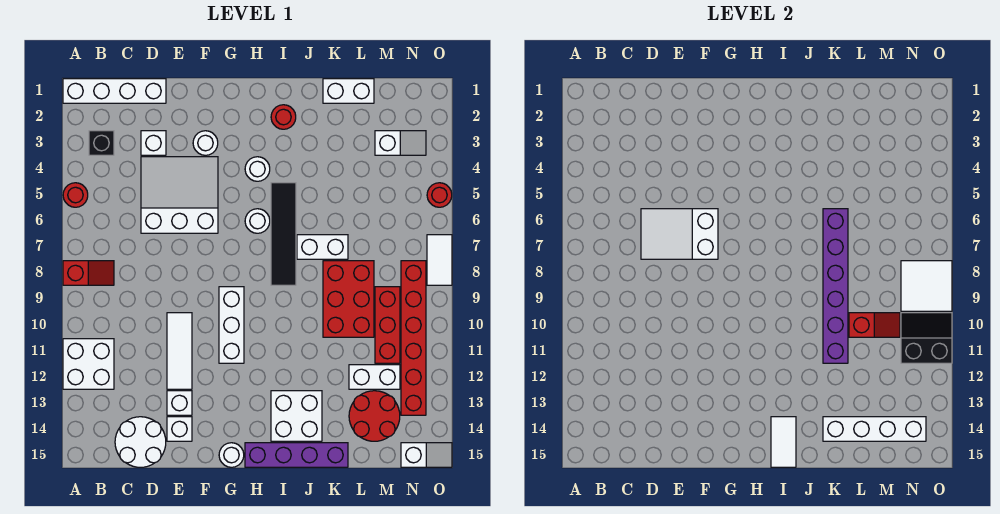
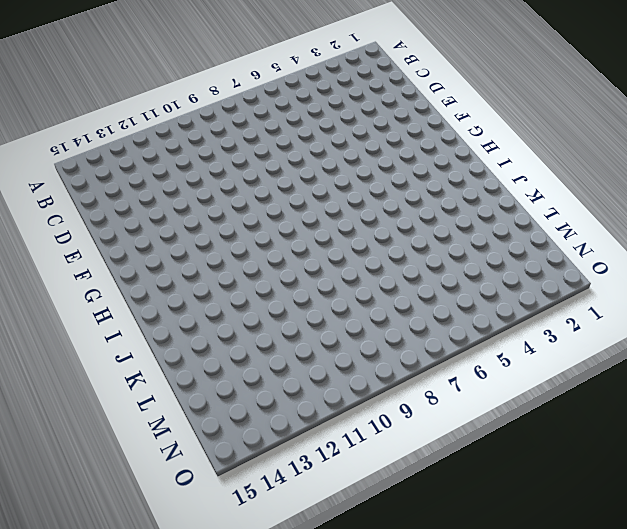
none -> white 1x4 brick [63,79,166,103]
none -> red 1x1 round brick [63,183,88,207]
none -> red 1x2 slope [63,261,114,285]
none -> white 2x2 brick [63,339,114,389]

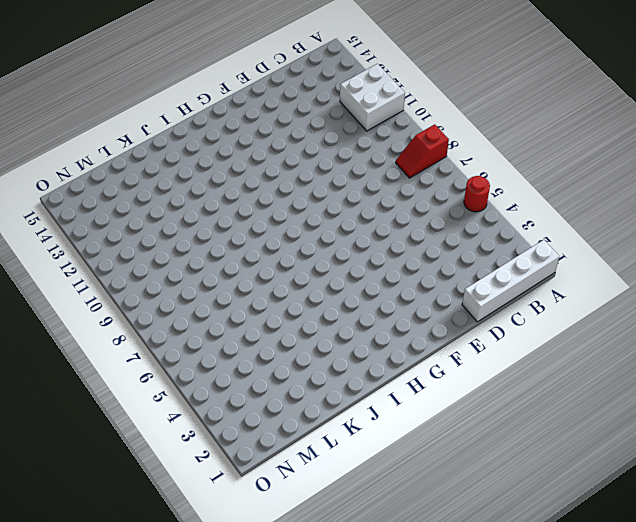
none -> black 1x1 brick [89,131,114,155]
none -> white 2x2 round brick [115,417,166,467]
none -> white 1x1 brick [141,131,166,155]
none -> white 3x3 slope [141,157,218,233]

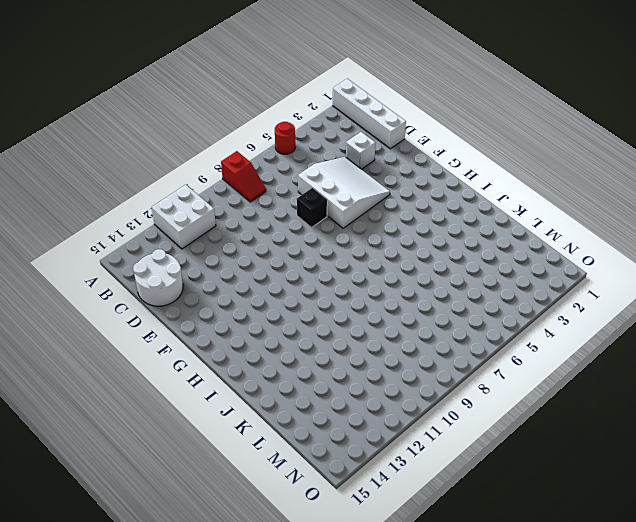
black 1x1 brick [297,188,327,227] -> black 1x1 brick moved to [89,131,114,155]
none -> white 1x3 tile [167,313,192,389]
none -> white 1x1 brick [167,391,192,415]
none -> white 1x1 brick [167,417,192,441]
none -> white 1x1 round brick [193,131,218,155]

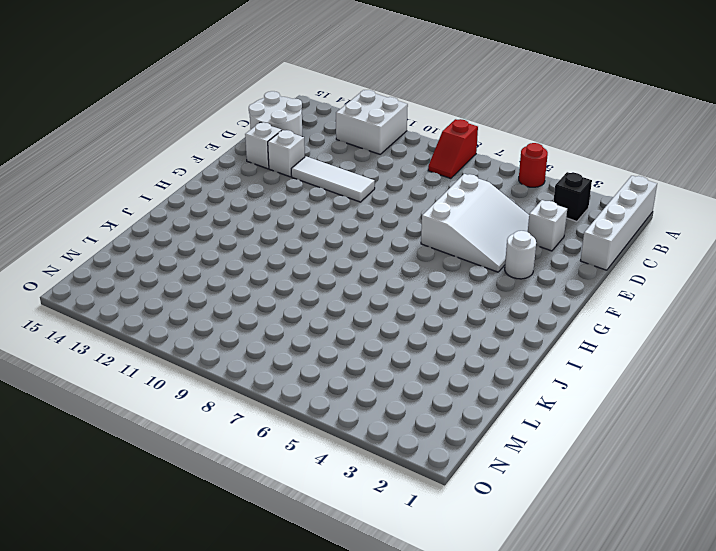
none -> white 1x3 brick [219,287,244,363]
none -> white 1x1 round brick [219,443,244,467]
none -> white 1x1 round brick [245,157,270,181]
none -> white 1x1 round brick [245,209,270,233]

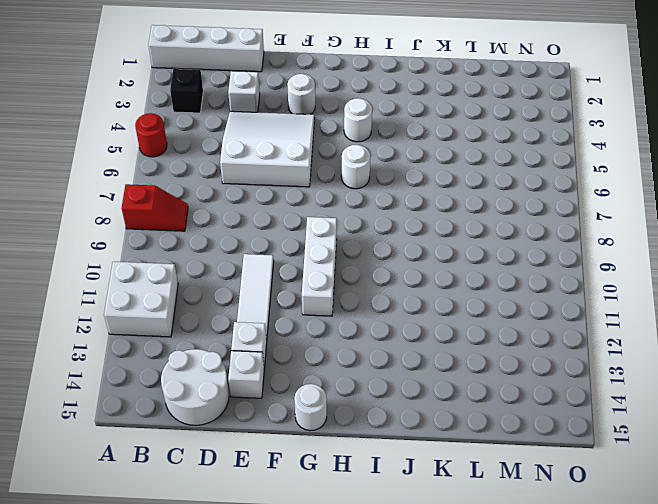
none -> purple 1x4 brick [245,443,348,467]
none -> red 1x1 round brick [271,105,296,129]
none -> black 1x4 tile [271,183,296,285]
none -> white 2x2 brick [271,391,322,441]

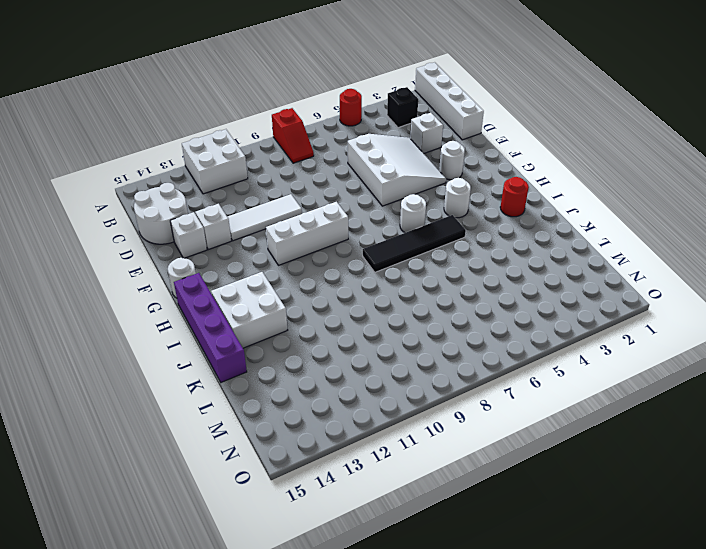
none -> white 1x2 brick [297,235,348,259]
none -> white 1x2 brick [323,79,374,103]
none -> red 2x3 brick [323,261,374,337]
none -> white 1x2 brick [349,365,400,389]

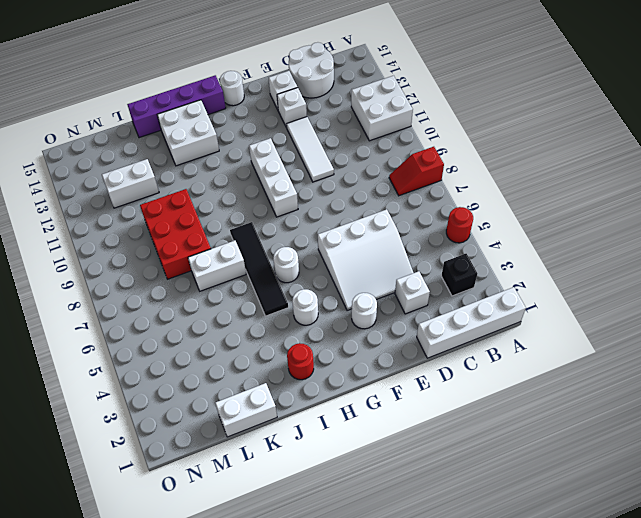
none -> red 2x2 round brick [349,391,400,441]
none -> white 1x2 slope [375,131,426,155]
none -> red 1x3 brick [375,287,400,363]
none -> red 1x6 brick [401,261,426,415]

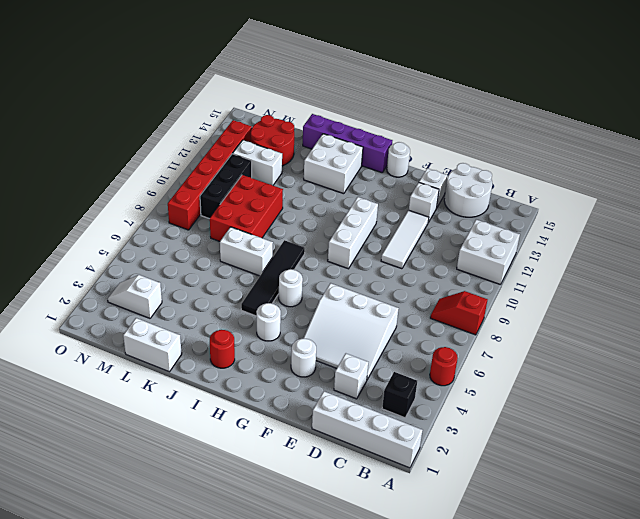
black 1x3 brick [200,154,252,219] -> red 1x3 brick [375,287,400,363]
none -> white 1x2 slope [401,443,452,467]
none -> red 1x1 round brick [427,183,452,207]
none -> white 1x2 tile [427,235,452,285]
none -> white 2x3 slope [641,209,718,259]

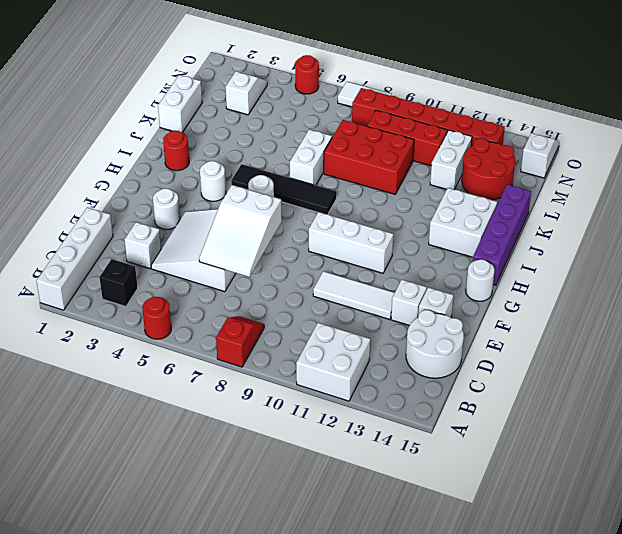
none -> white 1x2 tile [771,417,796,467]
none -> purple 1x6 brick [823,209,848,363]
none -> white 1x4 brick [823,417,926,441]
none -> red 1x2 slope [849,313,900,337]

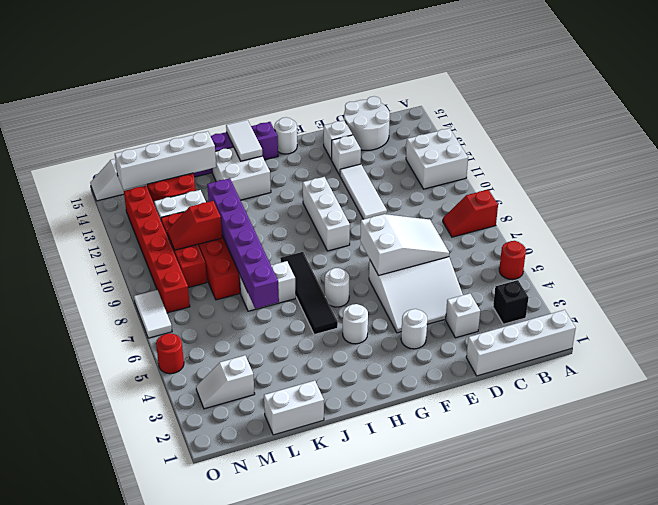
none -> red 1x1 round brick [271,105,296,129]
none -> white 2x2 tile [901,261,952,311]
none -> black 2x2 slope [901,313,952,363]

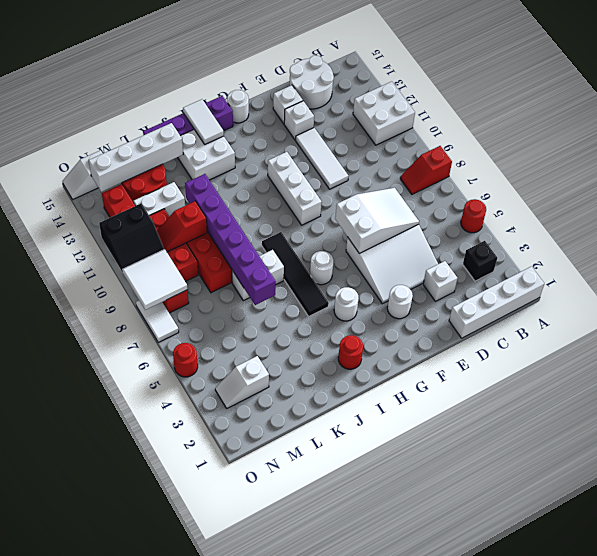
none -> white 1x2 brick [323,79,374,103]

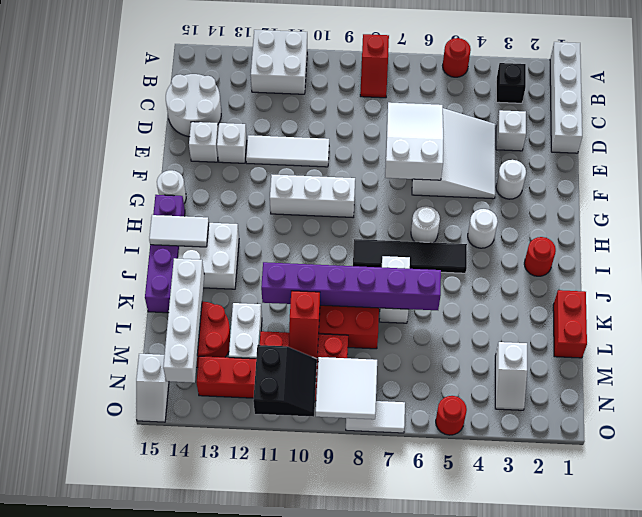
red 1x2 brick [553,290,587,358] -> white 1x2 brick [323,79,374,103]

